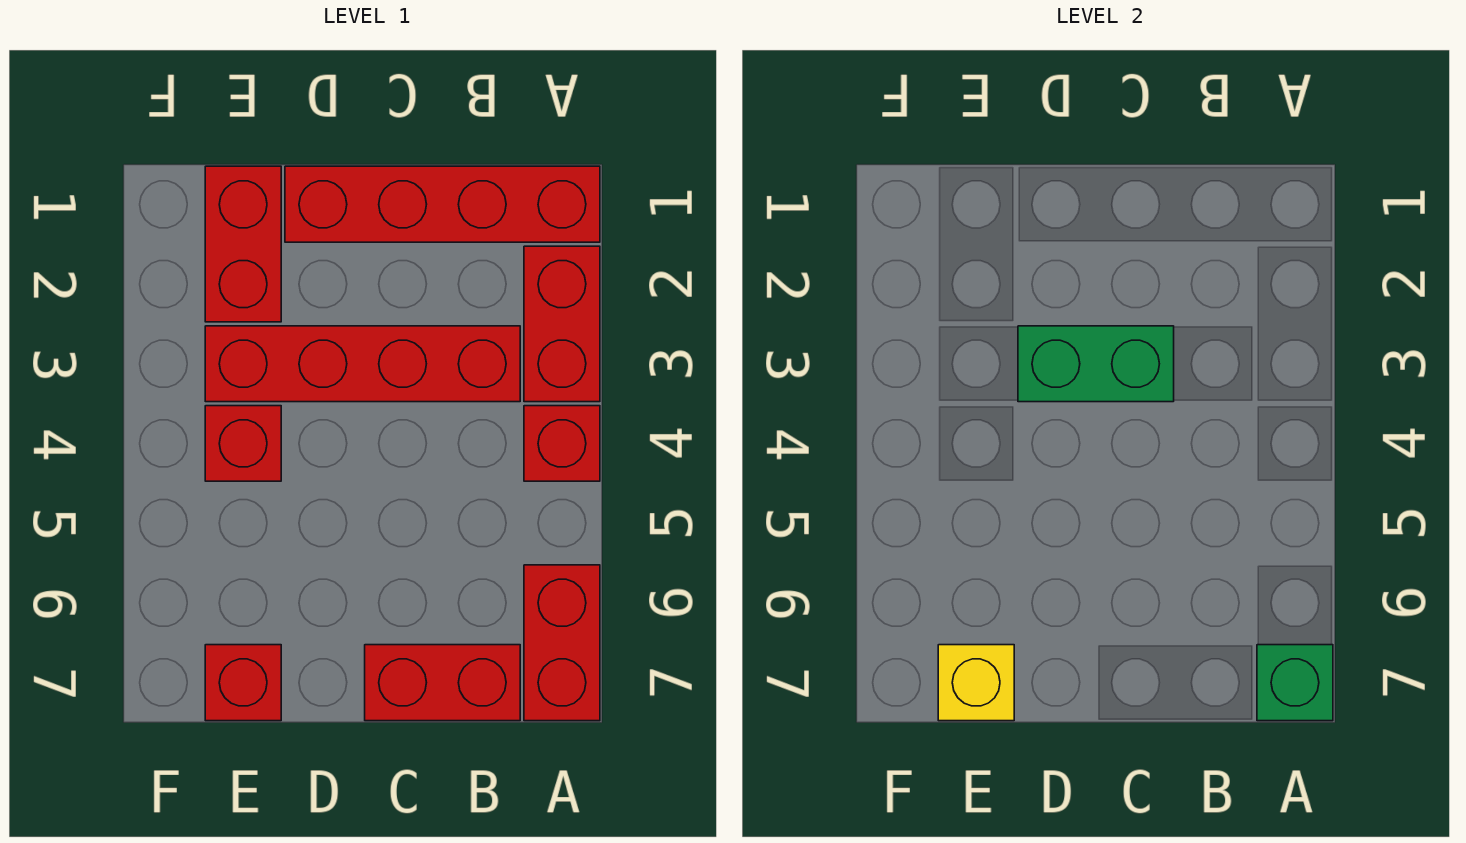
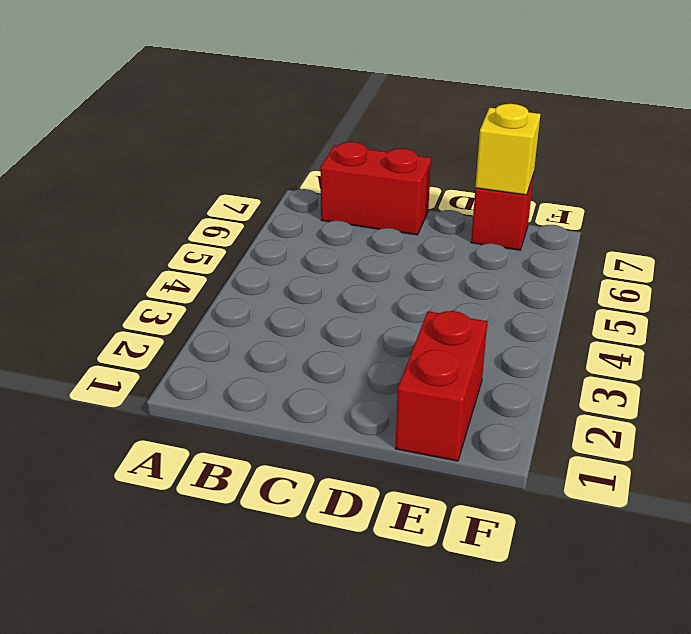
none -> red 1x4 brick [285,166,600,242]
none -> red 1x2 brick [524,246,600,402]
none -> red 1x1 brick [524,406,600,481]

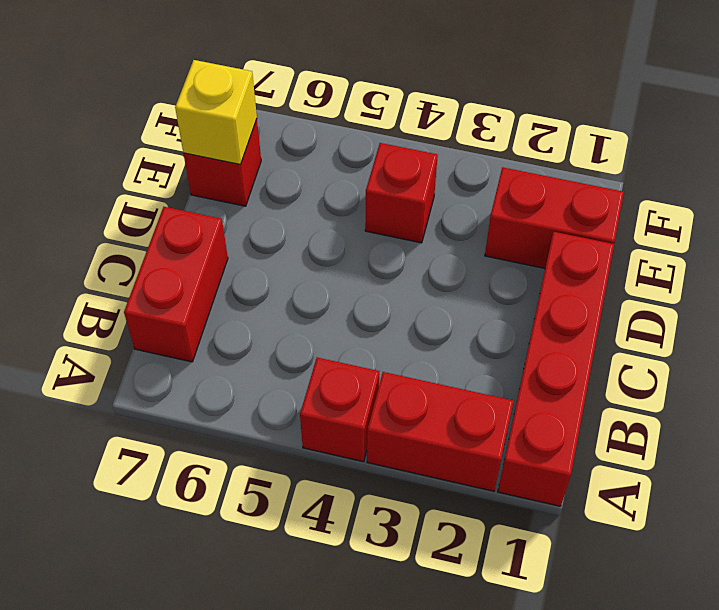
none -> red 1x2 brick [524,565,600,721]
none -> red 1x4 brick [205,326,520,402]
none -> green 1x1 brick [1257,645,1333,721]

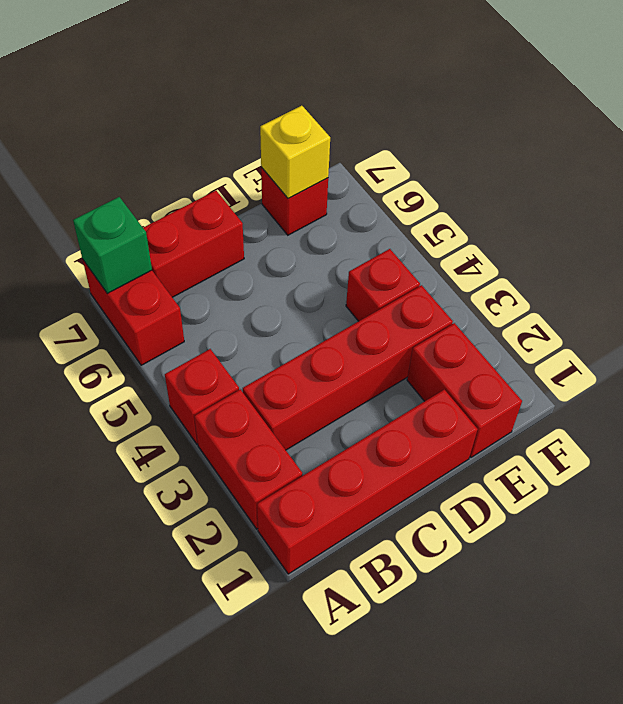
none -> green 1x2 brick [1018,326,1174,402]

